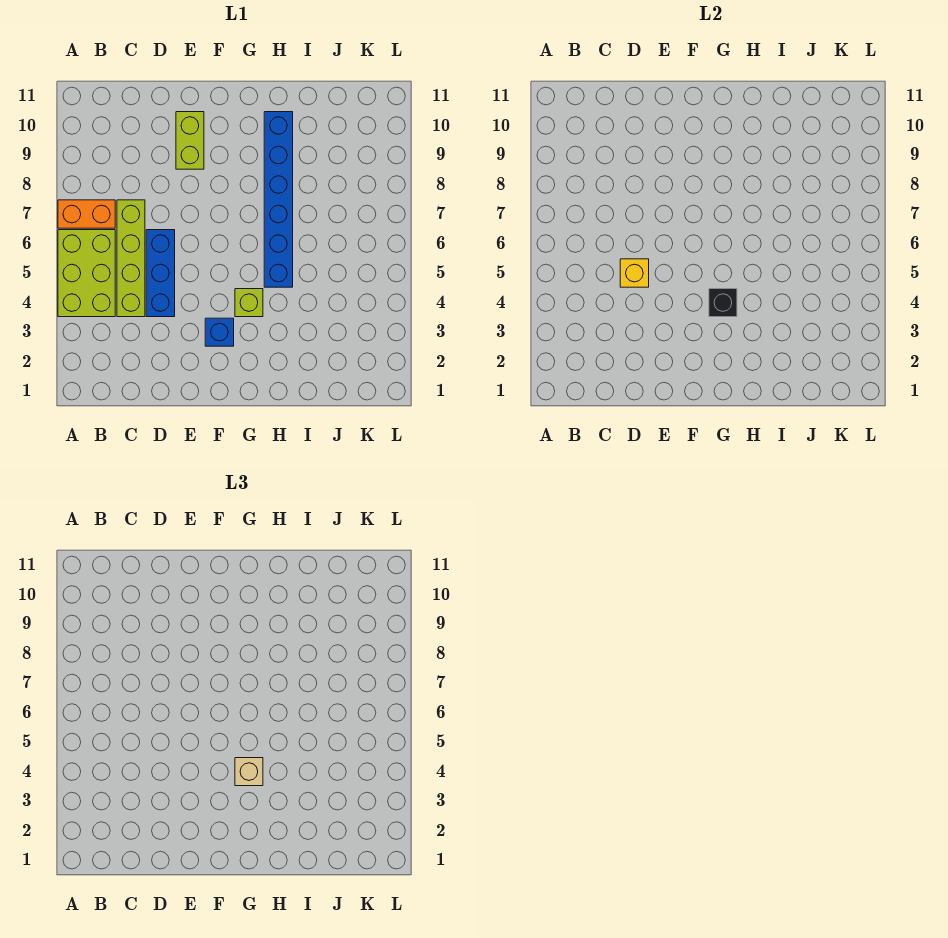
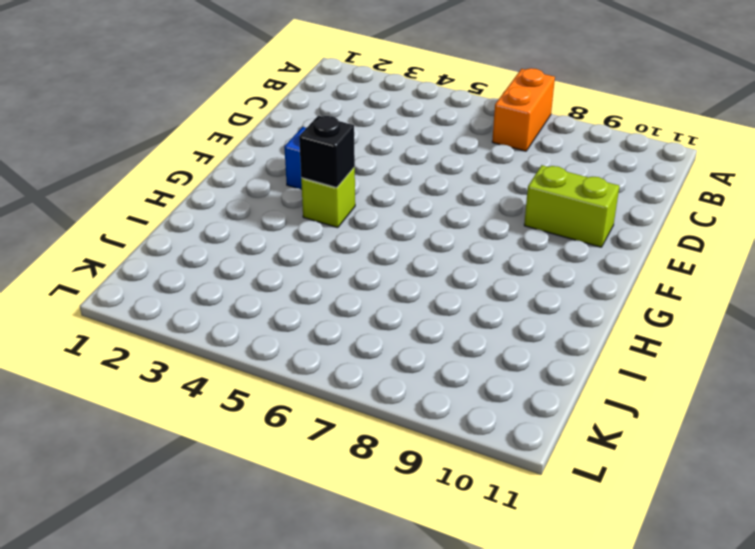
none -> lime 2x3 brick [58,230,115,317]
none -> lime 1x4 brick [117,200,145,317]

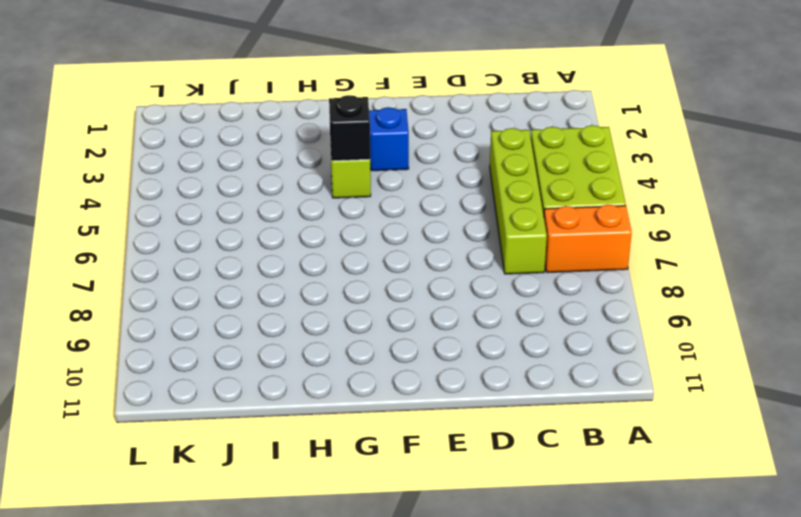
none -> blue 1x3 brick [146,230,175,317]
none -> lime 1x2 brick [176,112,204,169]

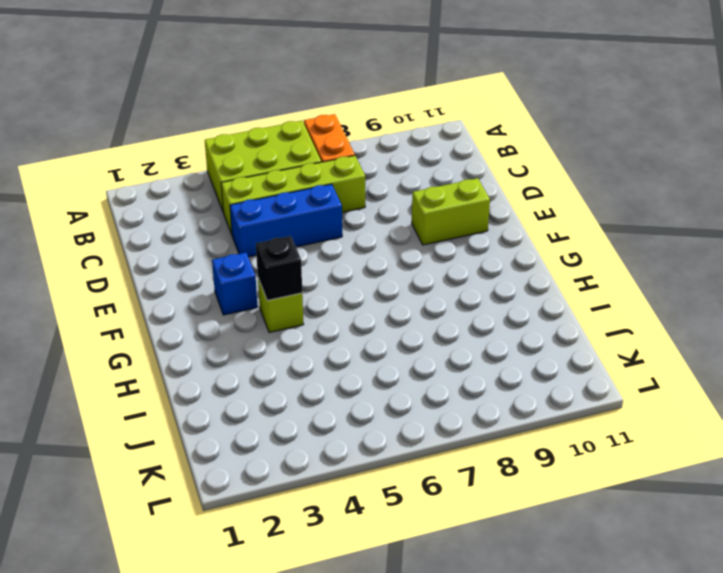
none -> blue 1x6 brick [264,112,293,287]
none -> yellow 1x1 brick [620,259,649,287]

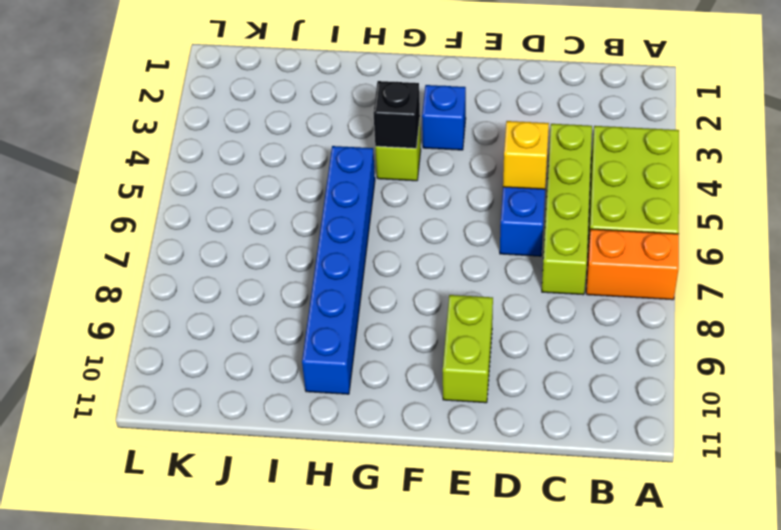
none -> tan 1x1 brick [235,758,263,786]

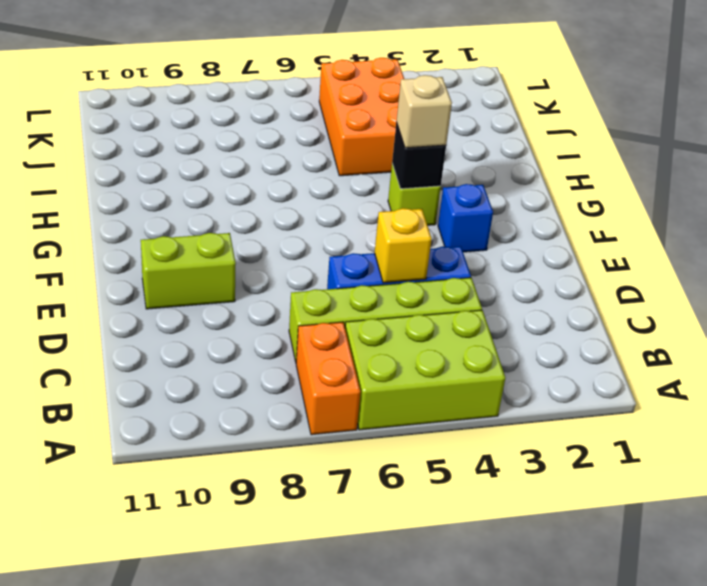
orange 2x3 brick [319,58,404,176] -> none
none -> blue 1x6 brick [264,112,293,287]

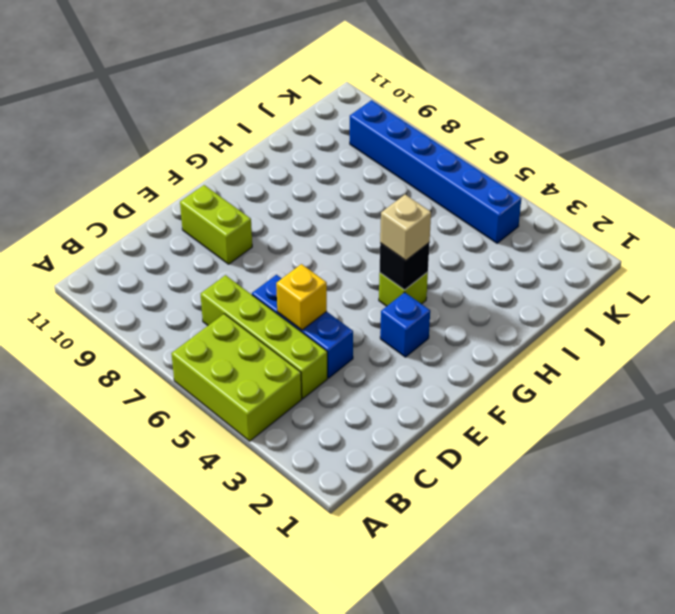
blue 1x6 brick [350,100,521,243] -> blue 1x6 brick moved to [264,112,293,287]
none -> orange 1x2 brick [58,200,115,228]

